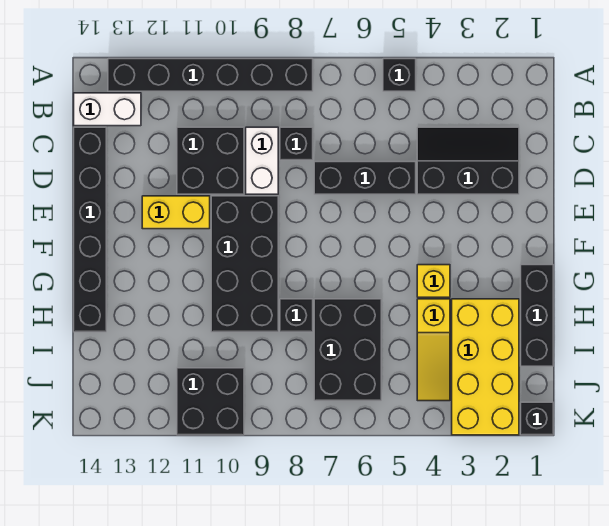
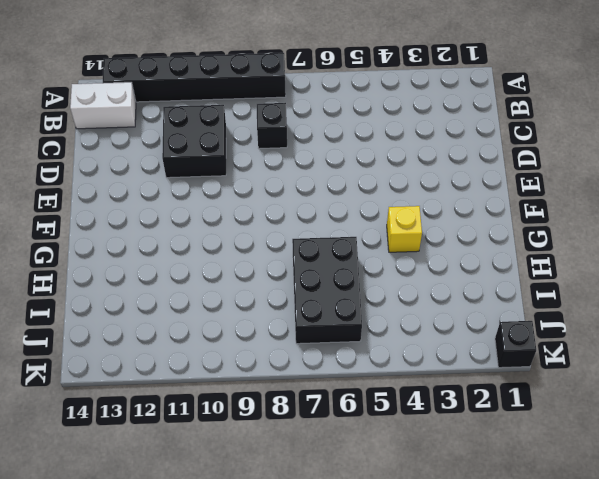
none -> black 1x1 brick [383,59,416,91]
none -> black 2x3 slope [417,127,519,194]
none -> white 1x2 brick [246,127,278,194]

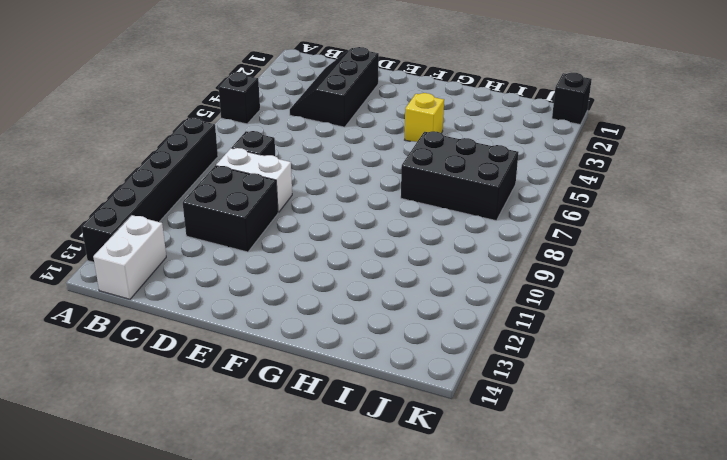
none -> black 1x6 brick [74,127,106,332]
none -> black 1x3 brick [314,162,416,194]
none -> black 2x4 brick [211,196,278,332]

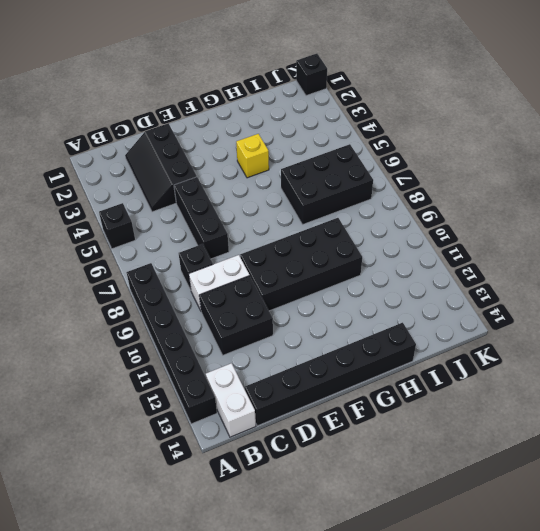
none -> yellow 1x2 brick [142,196,210,229]
none -> black 1x3 brick [521,265,553,366]
none -> yellow 2x4 brick [452,299,519,435]

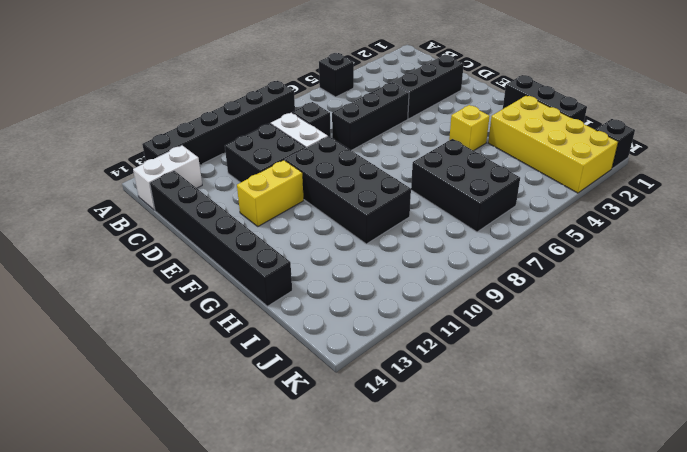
none -> yellow 1x3 slope [417,299,450,401]
none -> black 1x1 brick [280,299,313,332]
none -> black 2x2 brick [177,368,244,435]

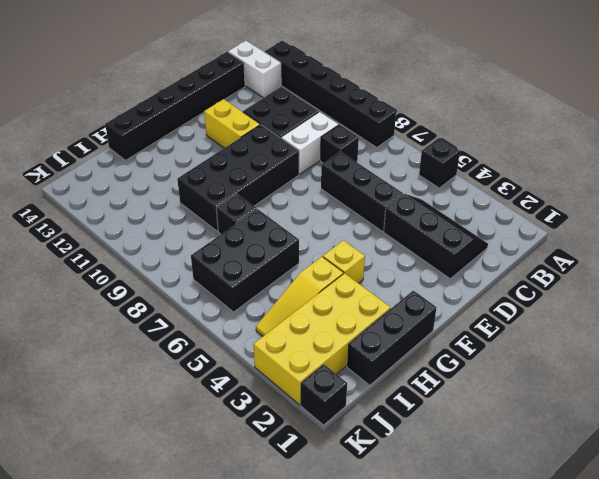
none -> black 2x2 brick [177,368,244,435]

